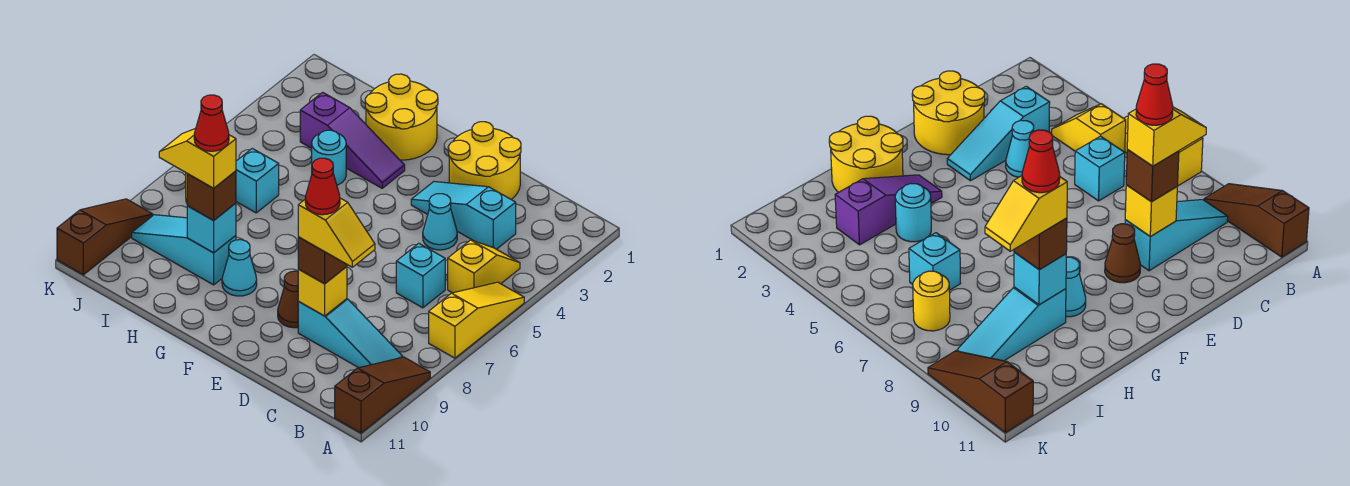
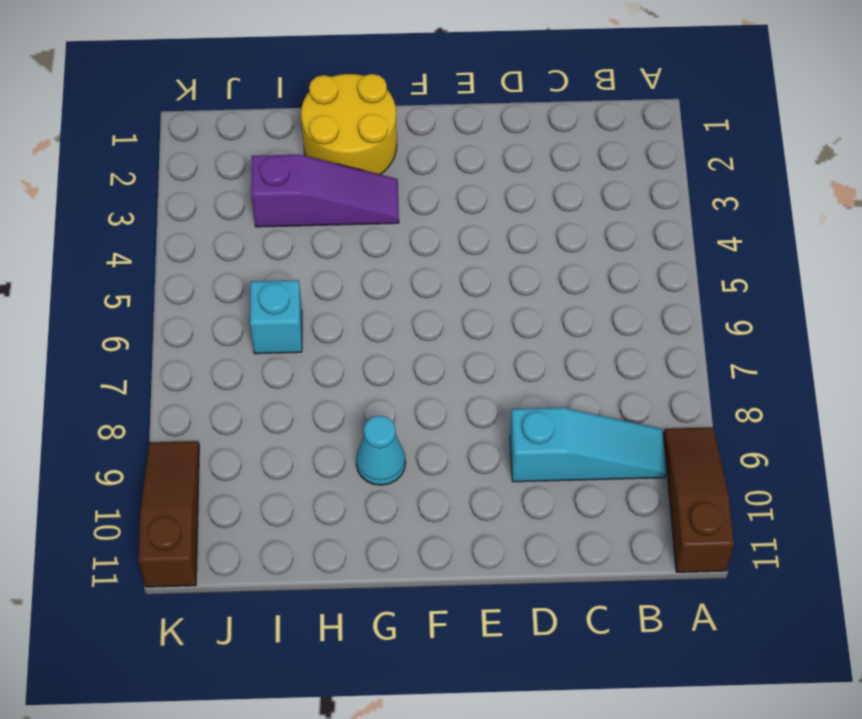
none -> yellow 1x3 slope [429,282,524,358]
none -> yellow 1x2 slope [448,240,520,293]
none -> cyan 1x3 slope [411,182,516,249]

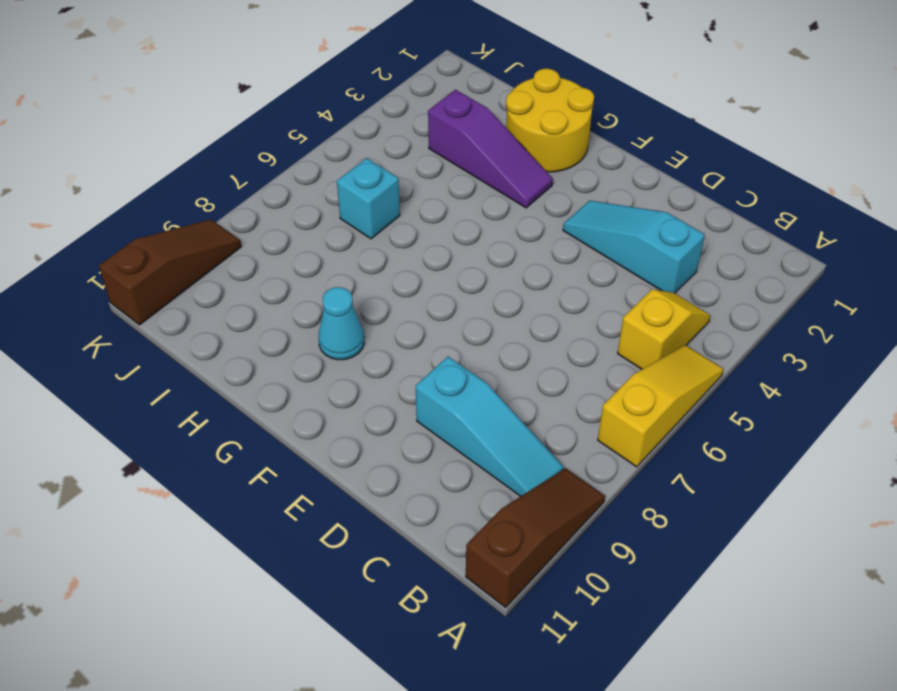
none -> cyan 1x1 brick [396,244,445,308]
none -> yellow 2x2 round brick [448,122,521,199]
none -> cyan 1x1 cone [423,194,457,250]

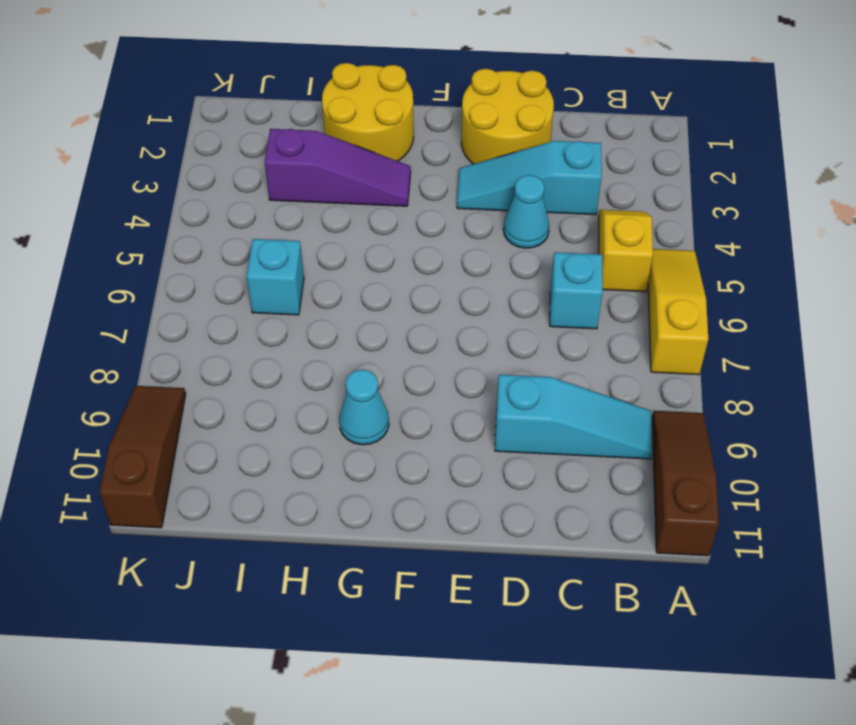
none -> brown 1x1 cone [278,271,299,328]
none -> cyan 1x1 round brick [312,130,346,185]
none -> cyan 1x3 slope [132,215,236,285]

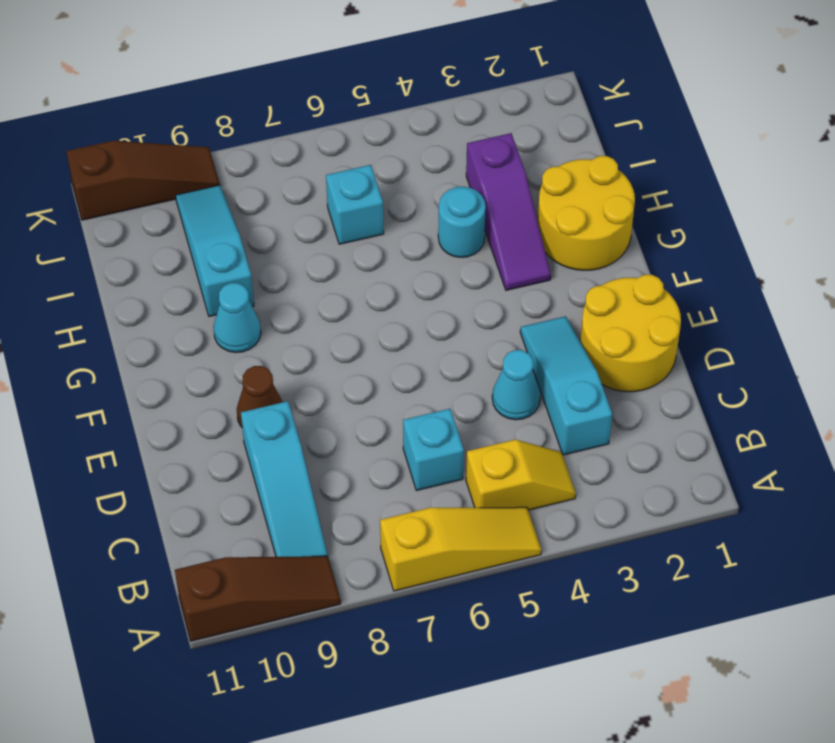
none -> yellow 1x1 round brick [913,271,950,331]
none -> yellow 1x1 brick [298,267,347,316]
none -> cyan 1x1 brick [187,203,236,253]

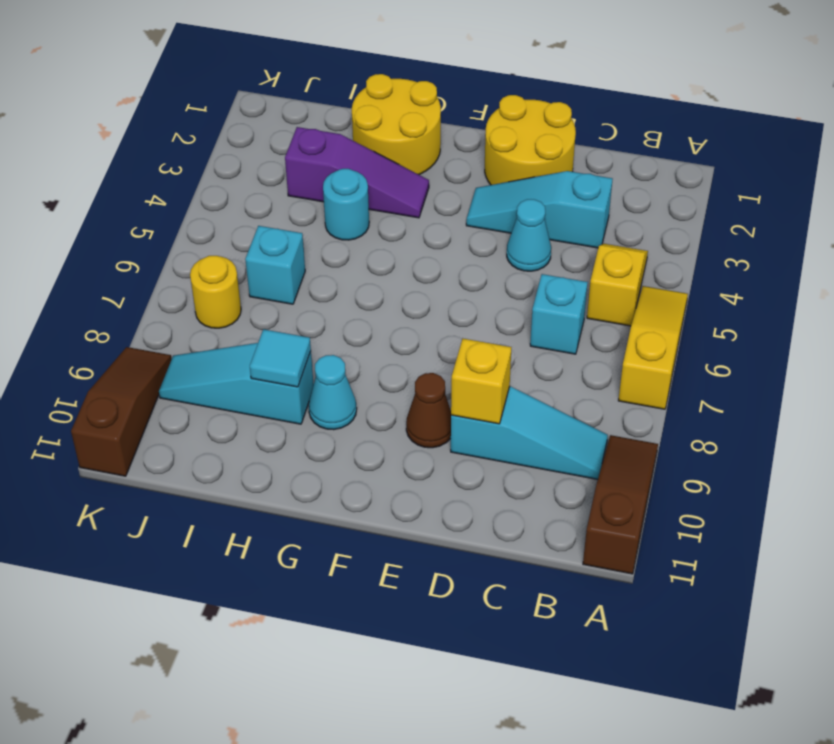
cyan 1x1 tile [250,329,311,387] -> cyan 1x1 brick [187,203,236,253]
none -> brown 1x1 brick [298,237,347,284]
none -> brown 1x1 brick [187,171,236,221]
none -> yellow 1x2 slope [298,198,375,267]

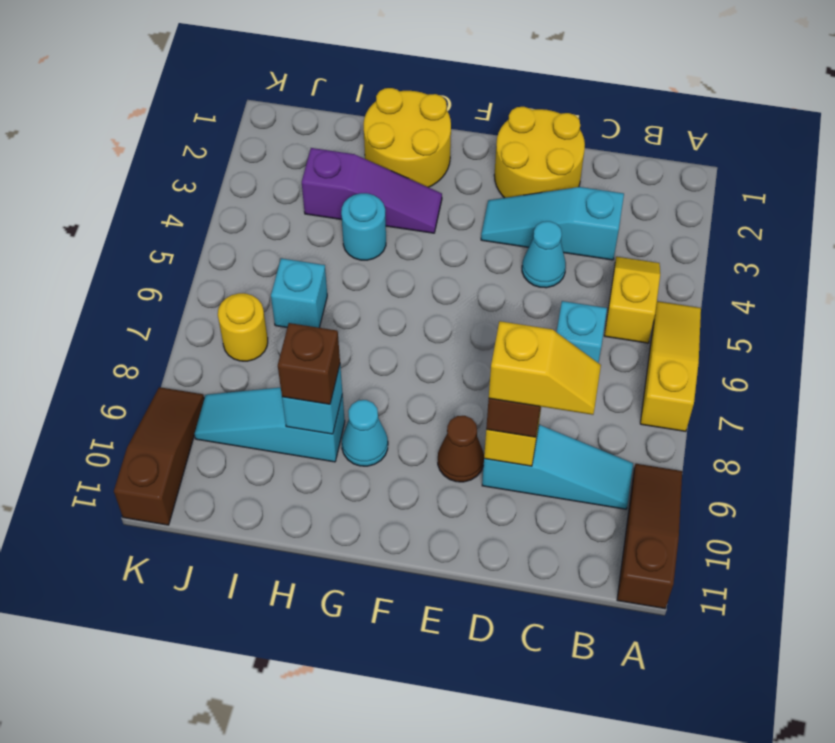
none -> yellow 1x2 slope [159,129,236,188]
none -> red 1x1 cone [305,158,340,215]
none -> red 1x1 cone [194,95,229,151]

